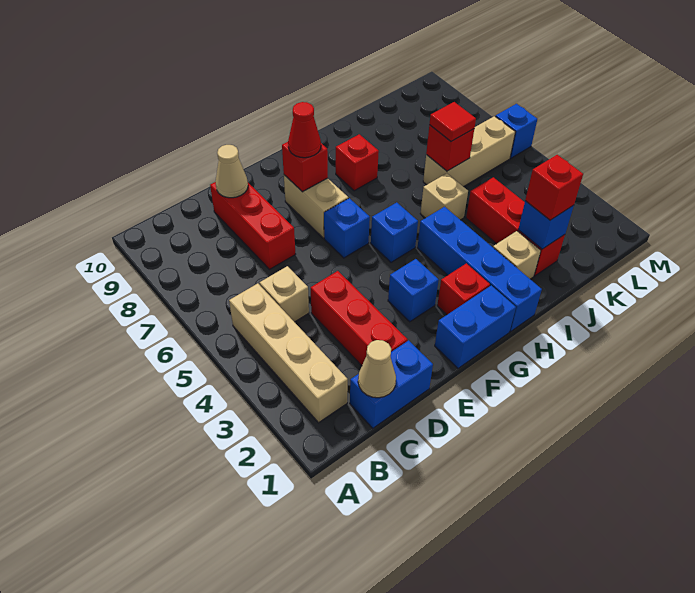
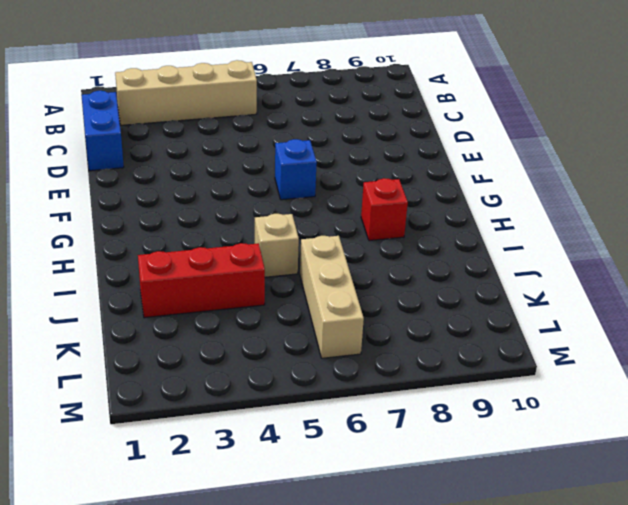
none -> tan 1x1 brick [260,266,309,322]
none -> red 1x3 brick [311,271,407,366]
none -> red 1x3 brick [210,182,295,269]

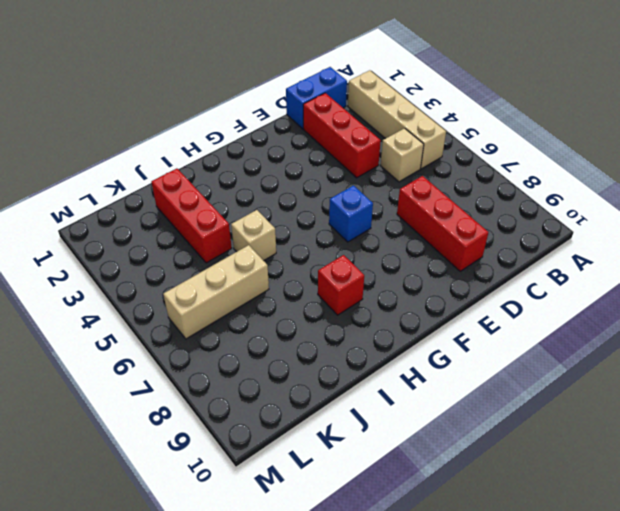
none -> blue 1x2 brick [435,285,516,368]
none -> blue 1x1 brick [388,259,439,322]
none -> tan 1x2 brick [284,175,348,238]

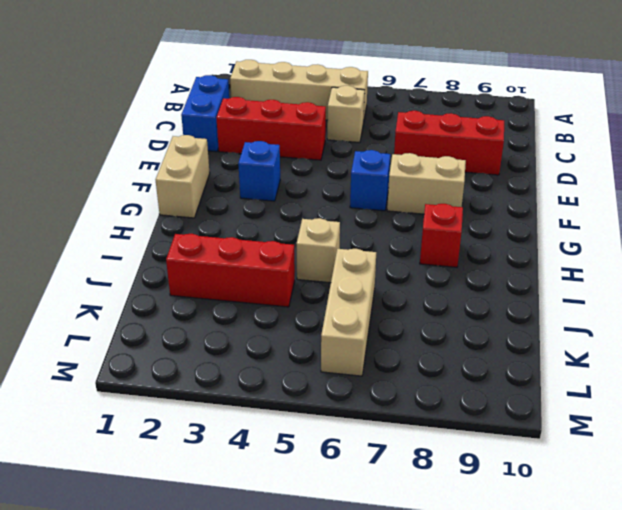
tan 1x2 brick [156,135,210,218] -> blue 1x2 brick [435,285,516,368]
none -> red 1x1 brick [437,263,490,314]
none -> blue 1x1 brick [371,202,418,262]
none -> blue 1x4 brick [418,207,542,332]

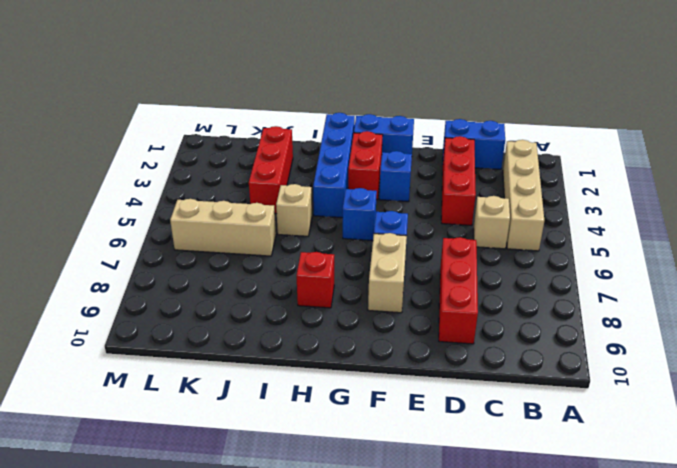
red 1x2 brick [348,131,383,200] -> red 1x1 brick [437,263,490,314]
none -> tan 1x1 brick [493,231,541,279]
none -> blue 1x1 brick [495,104,537,158]
none -> tan 1x1 cone [358,340,396,398]

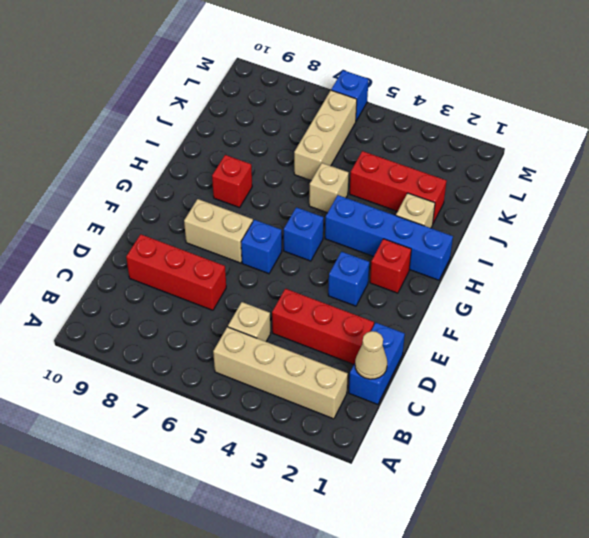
none -> blue 1x2 brick [435,285,516,368]
none -> tan 1x1 cone [216,145,248,198]
none -> red 1x1 brick [282,142,328,192]

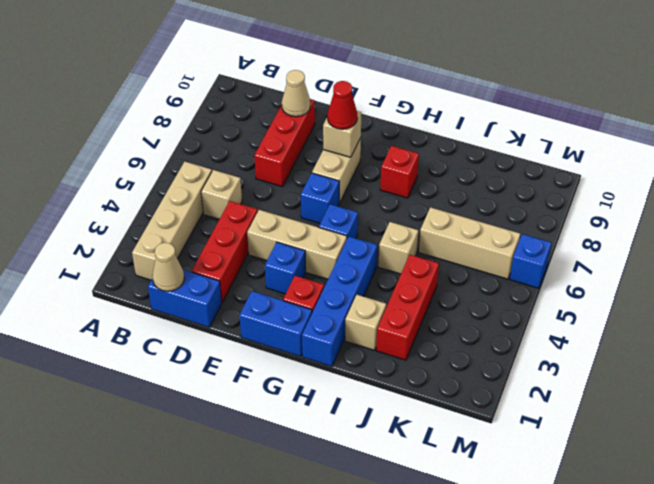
tan 1x3 brick [247,210,347,279] -> none
tan 1x1 brick [323,111,362,157] -> red 1x1 brick [282,142,328,192]
none -> blue 1x1 brick [518,201,574,249]
none -> red 1x1 brick [426,125,474,171]
none -> red 1x1 brick [525,155,583,220]

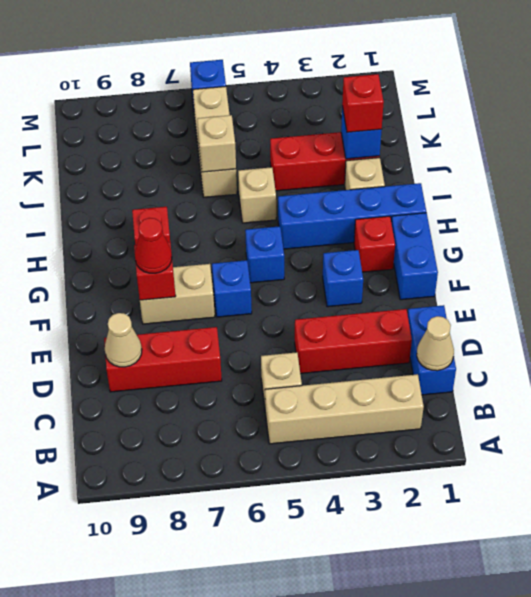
tan 1x1 brick [197,115,236,172] -> red 1x1 brick [426,125,474,171]
none -> red 1x1 tile [429,102,476,142]

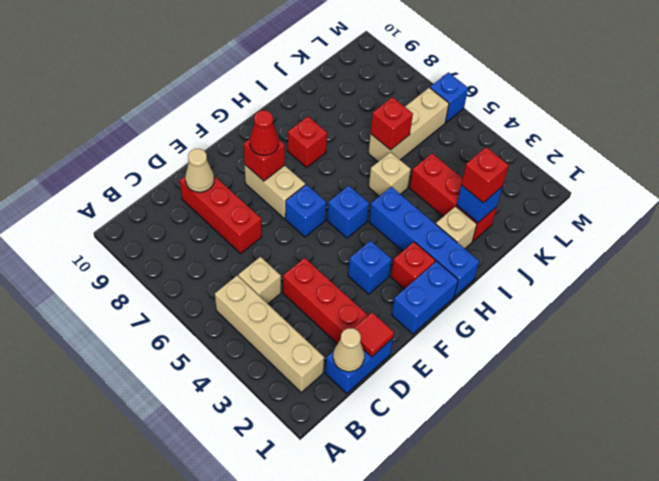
red 1x1 tile [354,312,394,357] -> red 1x1 tile moved to [429,102,476,142]

